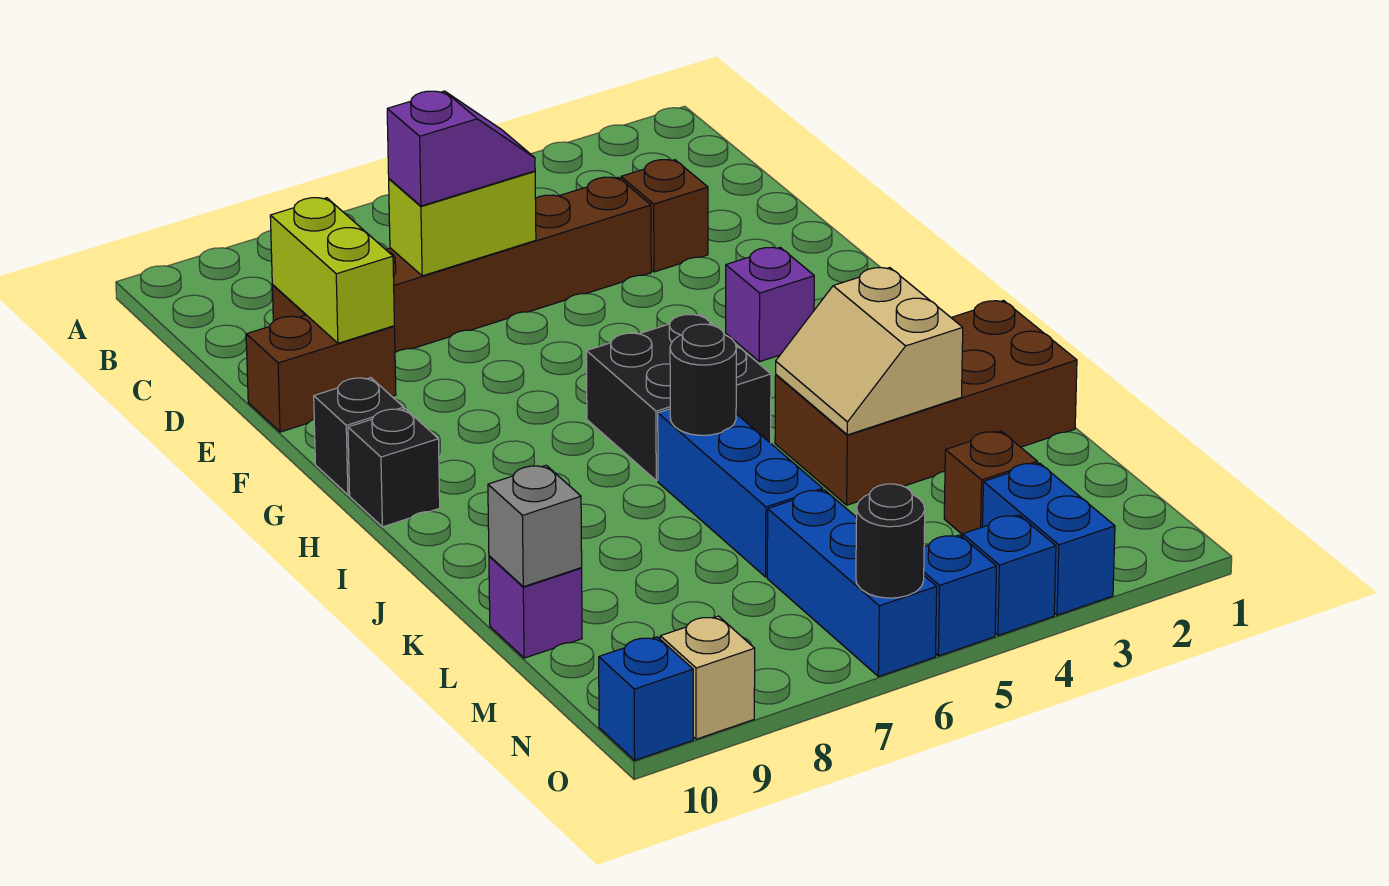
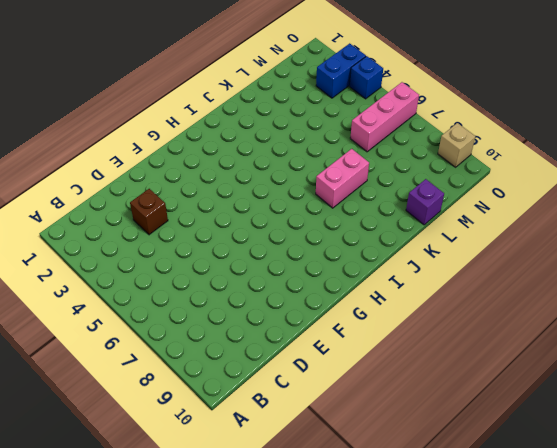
pink 1x2 brick [316,149,369,208] -> none
pink 1x3 brick [350,82,419,152] -> blue 1x3 brick [767,490,937,677]
none -> brown 1x6 brick [272,177,651,352]
none -> brown 1x2 brick [246,315,396,432]
none -> purple 1x1 brick [726,247,814,362]

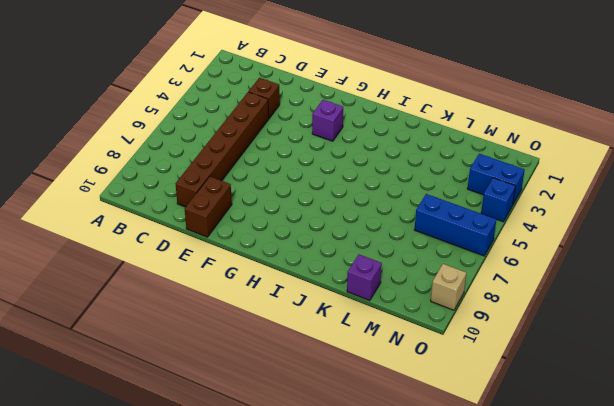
none -> black 1x1 brick [314,378,404,495]
none -> black 2x2 brick [586,314,771,481]
none -> black 1x1 brick [348,409,440,527]

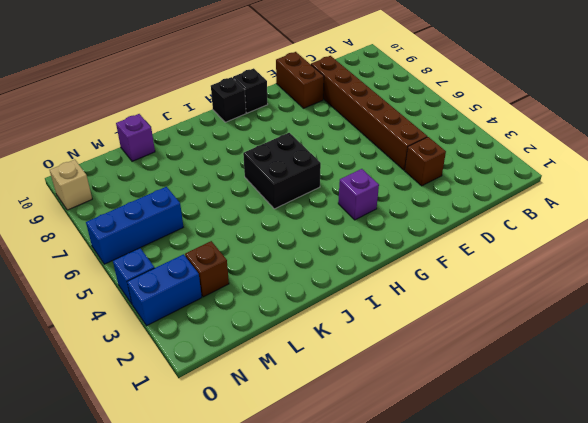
none -> brown 2x4 brick [775,301,1077,505]
none -> blue 1x3 brick [658,409,823,577]
none -> blue 1x1 brick [924,535,996,656]

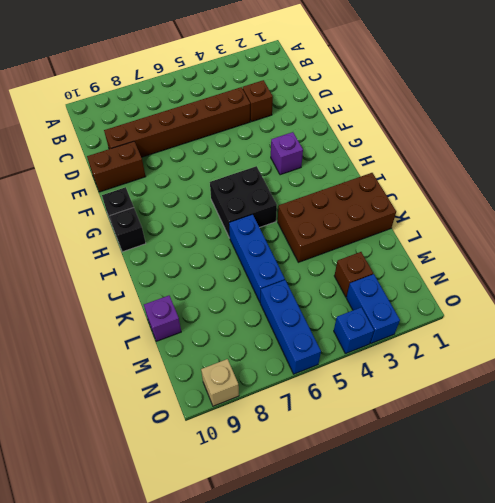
none -> blue 1x1 brick [924,535,996,656]
none -> blue 1x1 brick [599,637,693,760]
none -> lime 1x2 brick [389,171,536,276]

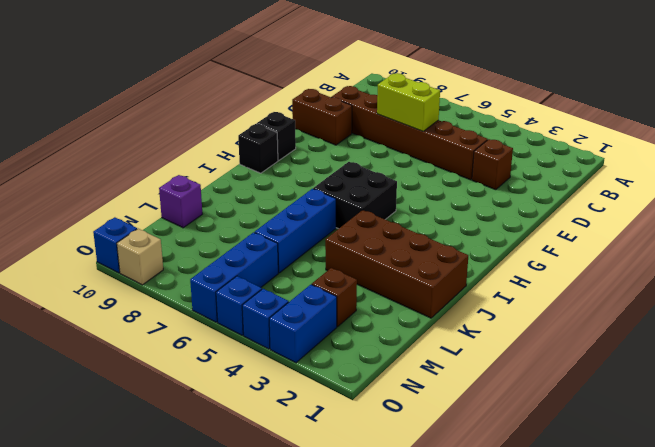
none -> purple 1x1 brick [726,247,814,362]
none -> lime 1x2 brick [270,198,394,343]
none -> tan 2x2 slope [776,268,963,435]

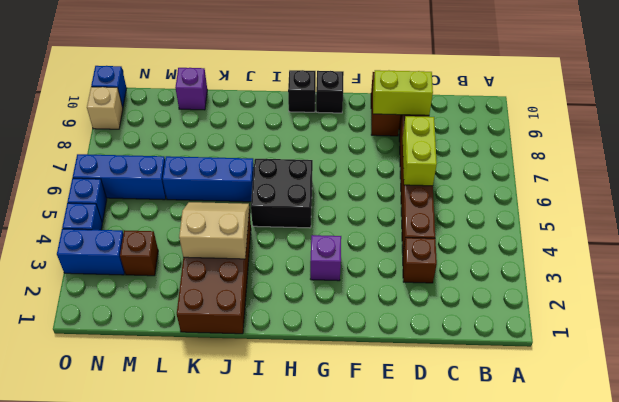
none -> black 1x1 round brick [670,324,736,435]
none -> grey 1x1 brick [488,465,582,587]
none -> black 1x1 round brick [856,484,925,598]

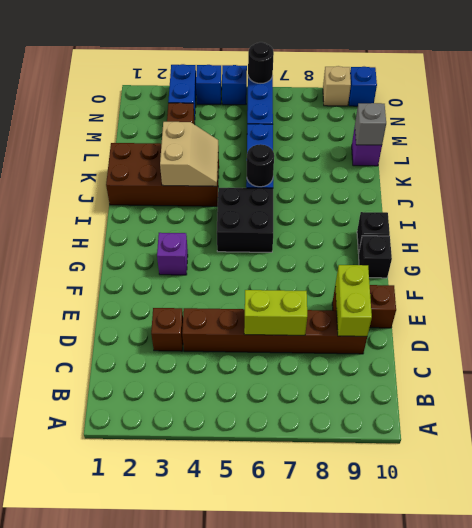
none -> purple 1x2 slope [387,91,535,206]

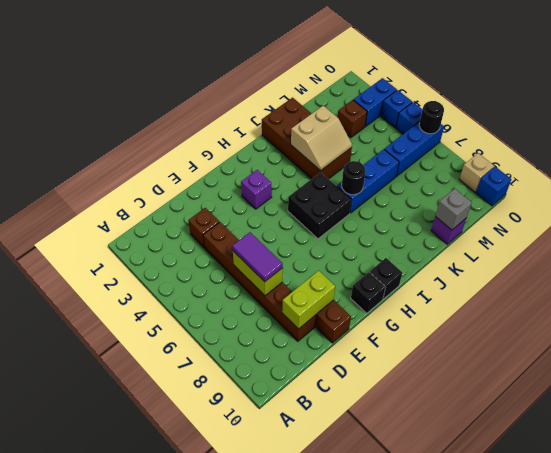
purple 1x2 tile [232,232,283,282] -> purple 1x2 slope [387,91,535,206]

